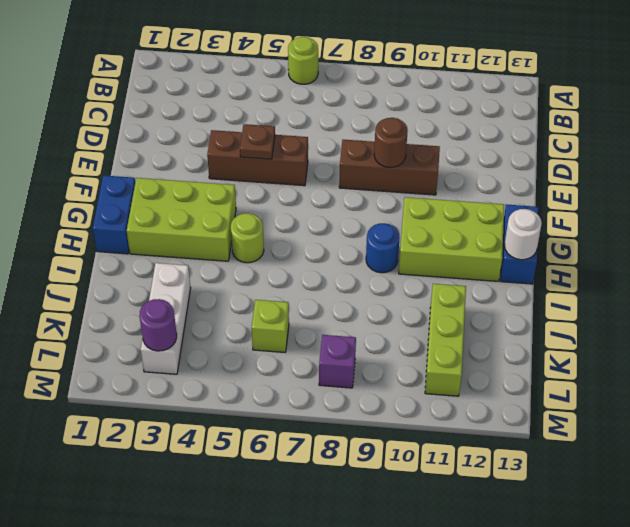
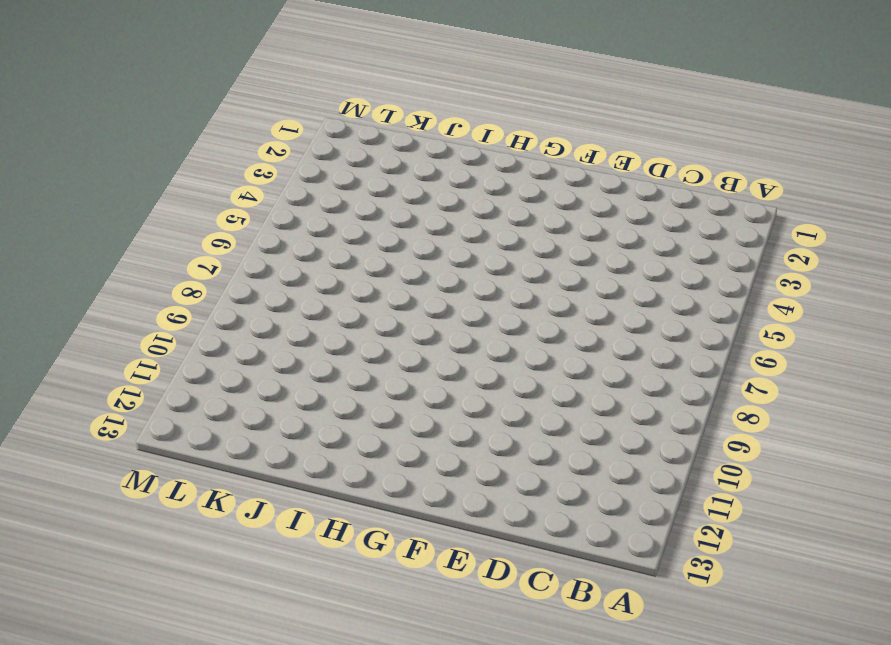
none -> lime 1x1 round brick [288,37,318,84]
none -> brown 1x3 brick [207,130,308,186]
none -> brown 1x3 brick [339,140,440,195]

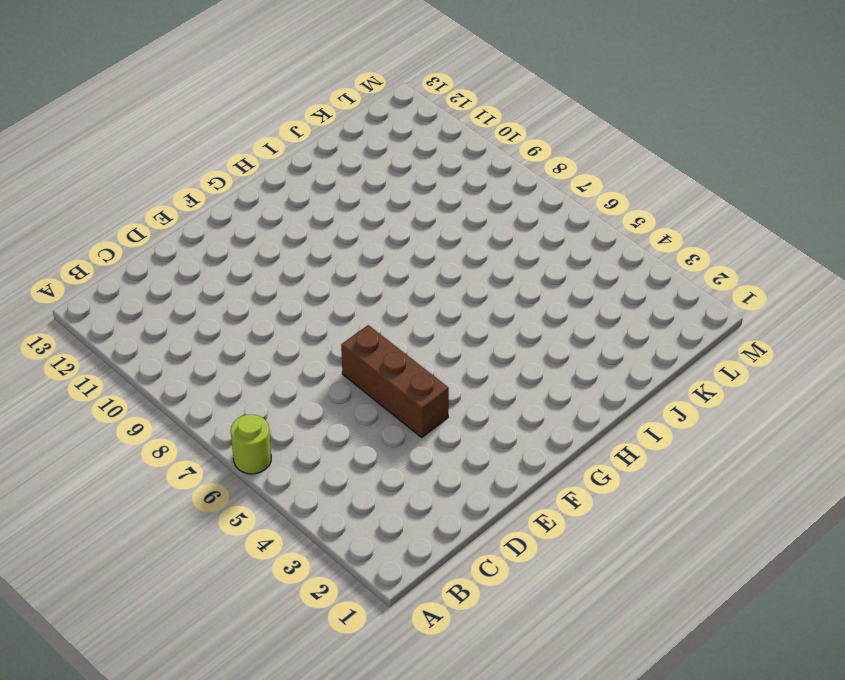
none -> brown 1x3 brick [339,140,440,195]
none -> blue 1x2 brick [93,175,135,254]
none -> lime 2x3 brick [127,178,236,261]

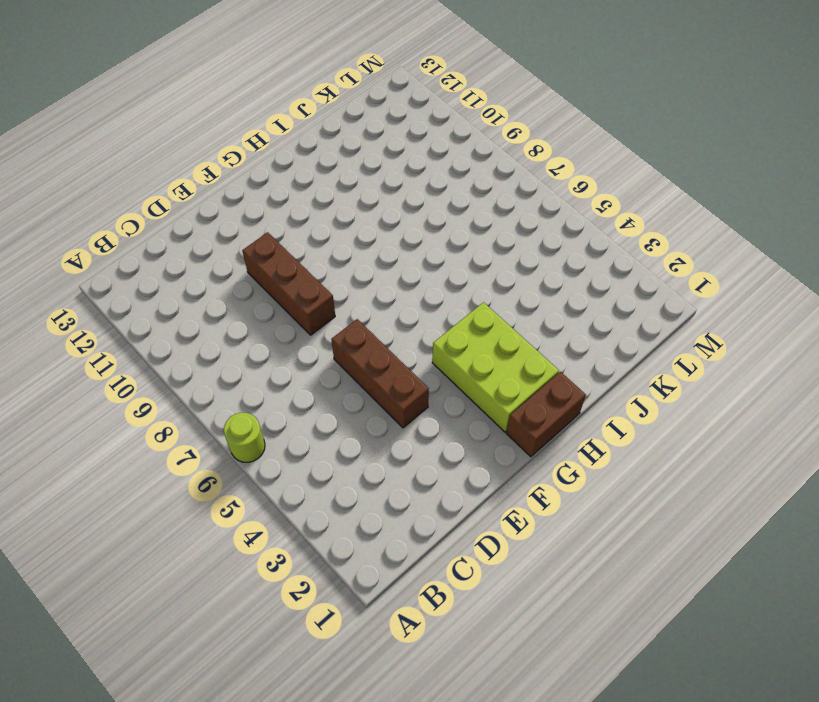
brown 1x2 brick [506,372,586,457] -> blue 1x2 brick [93,175,135,254]
none -> lime 2x3 brick [399,197,504,281]
none -> blue 1x2 brick [500,204,538,284]
none -> lime 1x1 round brick [231,213,264,263]

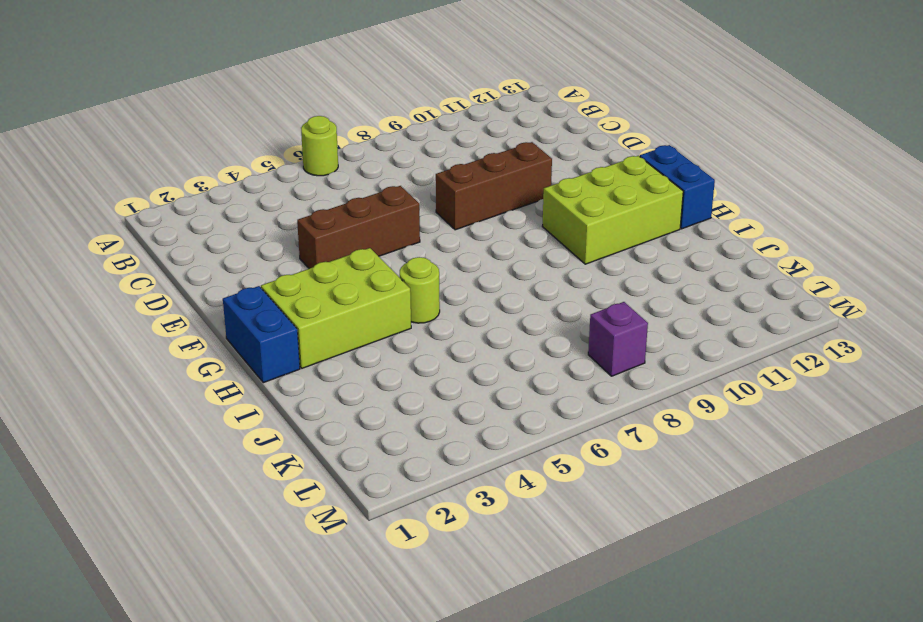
none -> blue 1x1 round brick [366,223,400,273]
none -> white 1x3 brick [141,263,191,374]
none -> lime 1x3 brick [425,284,466,396]

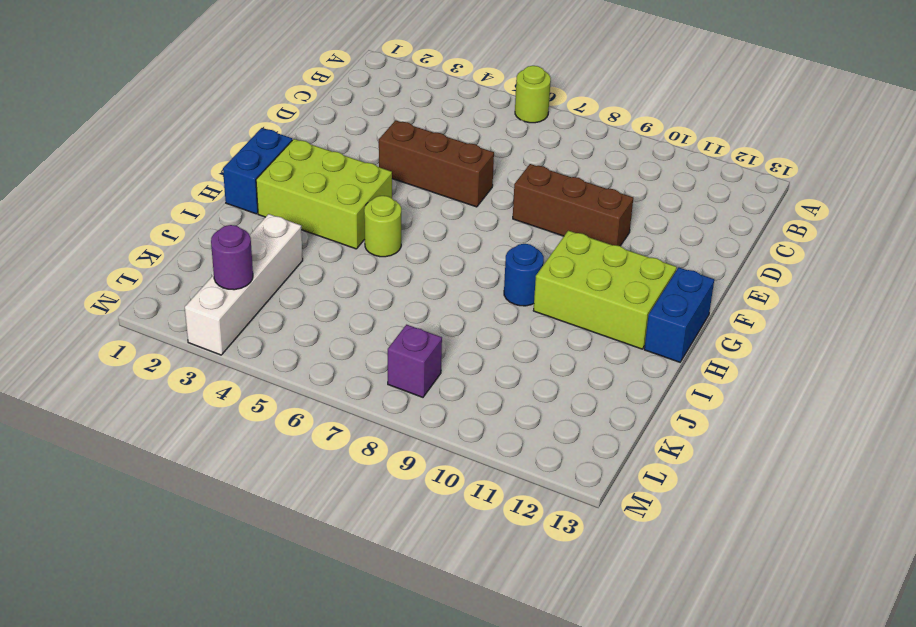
white 1x4 brick [185,214,303,355] -> white 1x3 brick [141,263,191,374]
none -> lime 1x3 brick [425,284,466,396]
none -> lime 1x1 brick [251,300,289,352]
none -> brown 1x1 plate [240,124,275,159]

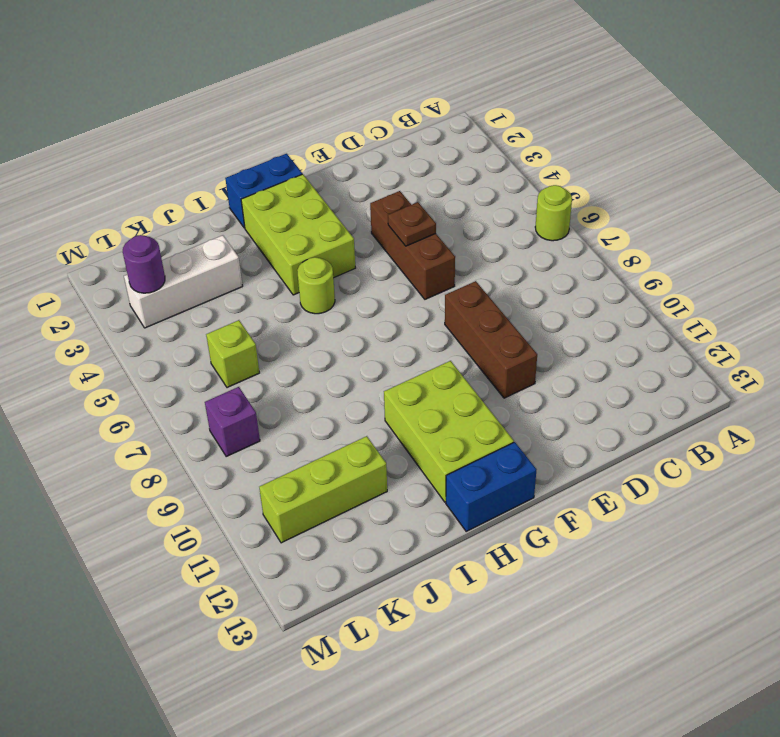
none -> blue 1x1 round brick [366,223,400,273]
none -> brown 1x1 round brick [374,118,408,168]
none -> white 1x1 round brick [504,209,542,260]

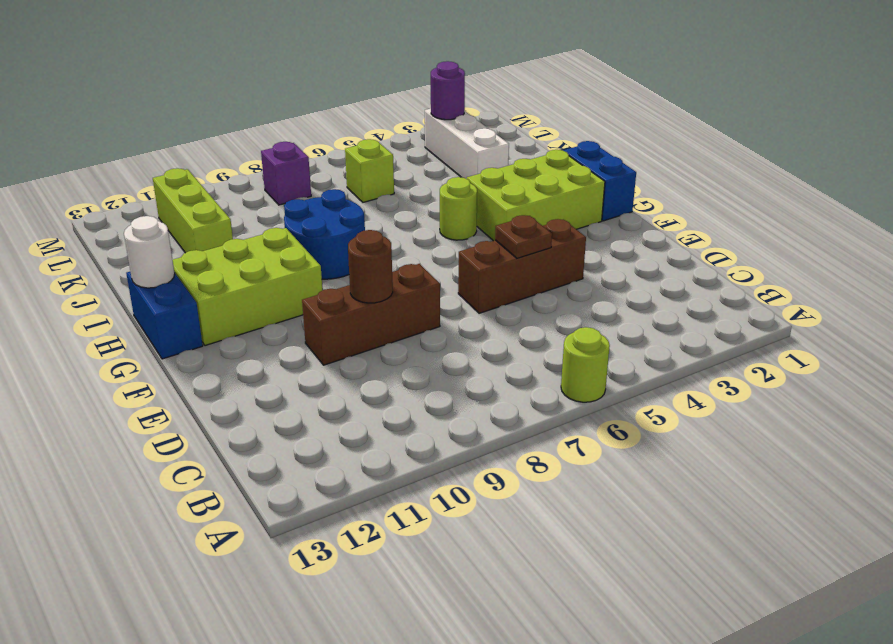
blue 2x2 round brick [284,189,365,279] -> blue 1x1 round brick [366,223,400,273]

